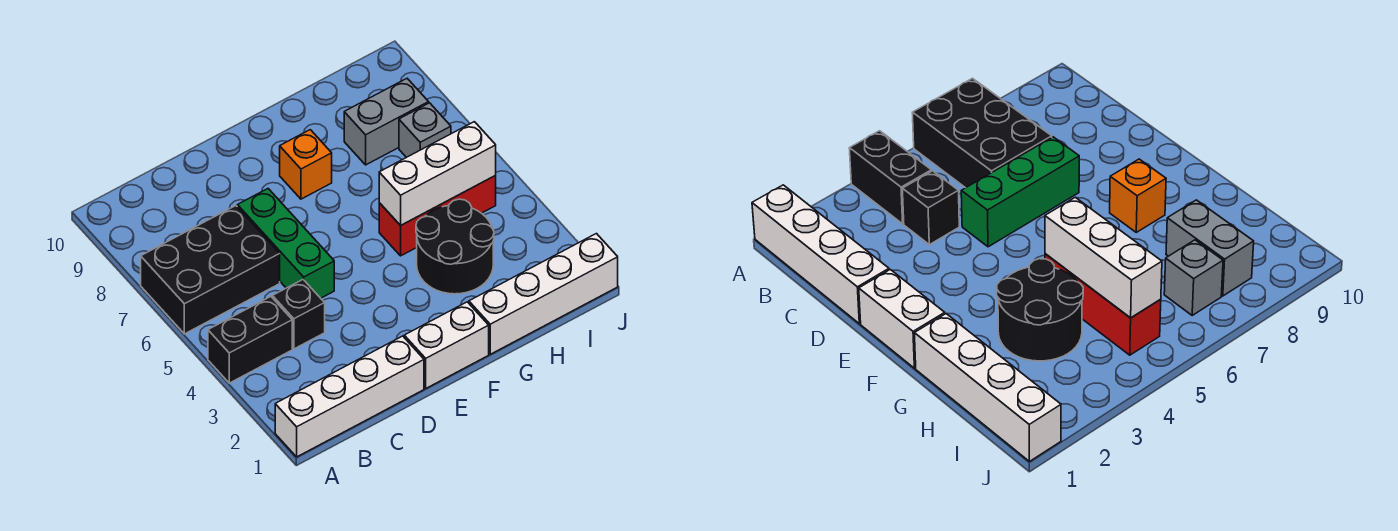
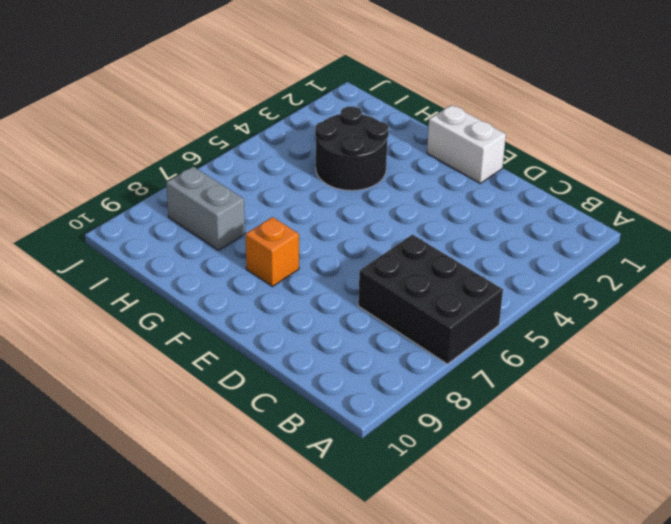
none -> white 1x4 brick [275,336,424,457]
none -> black 1x2 brick [208,297,292,383]
none -> black 1x1 brick [272,280,325,349]

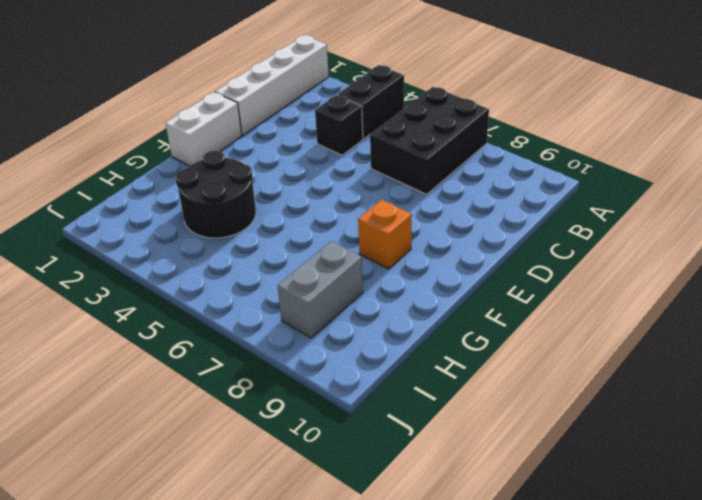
none -> green 1x3 brick [237,189,334,298]
none -> white 1x4 brick [469,234,618,354]
none -> red 1x3 brick [379,176,496,256]

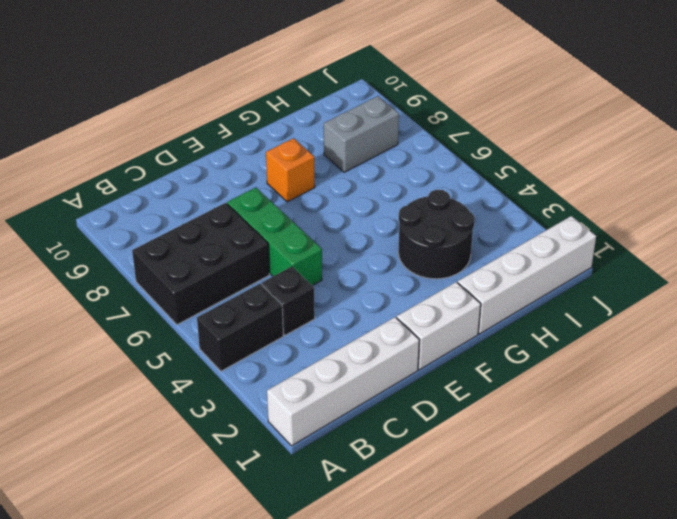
none -> red 1x3 brick [379,176,496,256]
none -> grey 1x1 brick [399,103,451,157]
none -> white 1x3 brick [379,122,496,226]

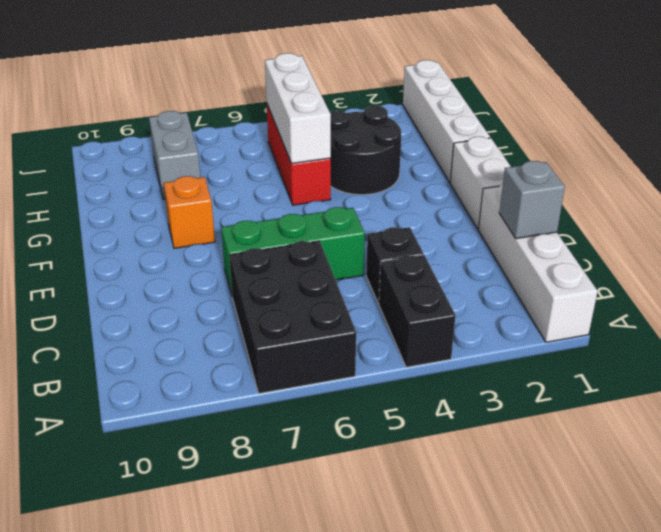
grey 1x1 brick [499,161,565,239] -> grey 1x1 brick moved to [399,103,451,157]

